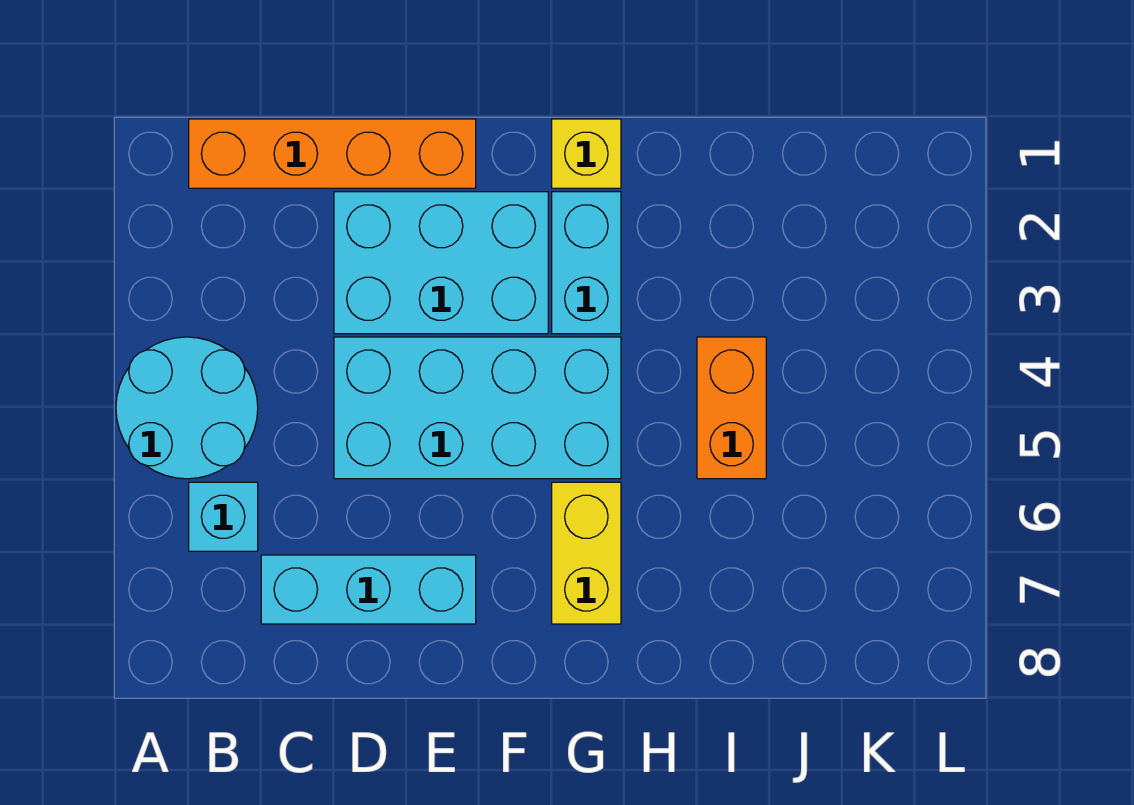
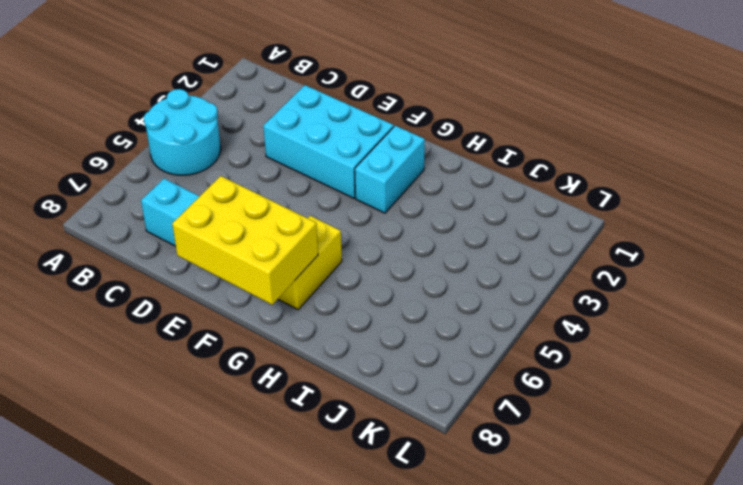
yellow 2x3 brick [172,176,318,305] -> none
none -> orange 1x4 brick [189,119,476,188]
none -> cyan 1x1 brick [189,482,258,551]

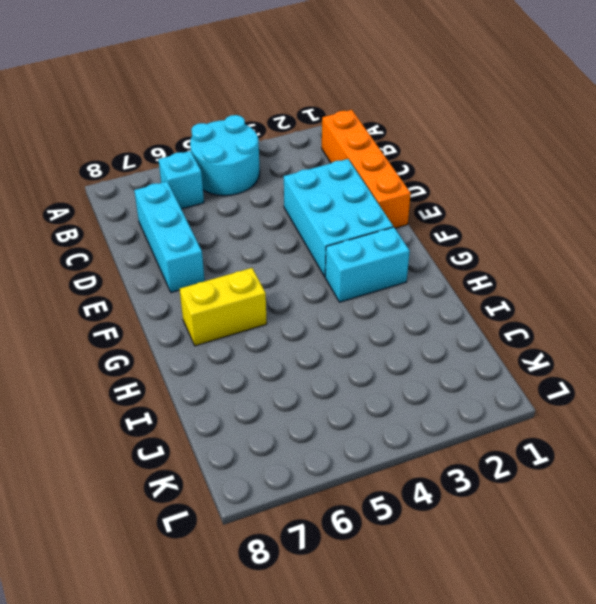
none -> cyan 2x4 brick [334,337,621,479]
none -> yellow 1x1 brick [552,119,621,188]

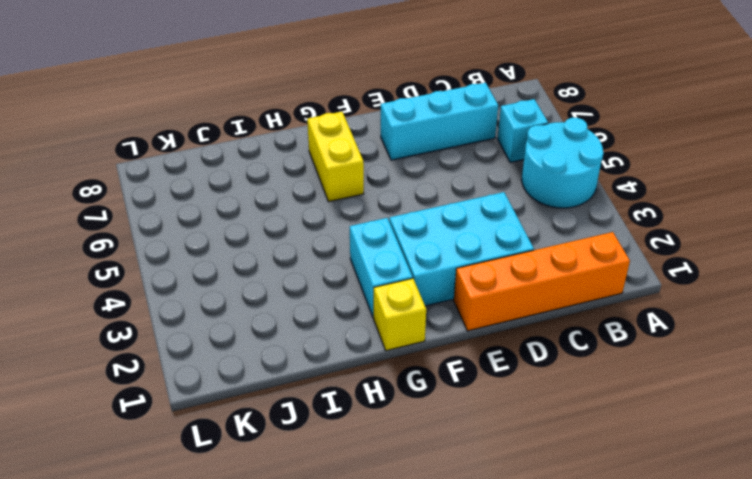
none -> cyan 2x4 brick [334,337,621,479]
none -> orange 1x2 brick [697,337,766,479]

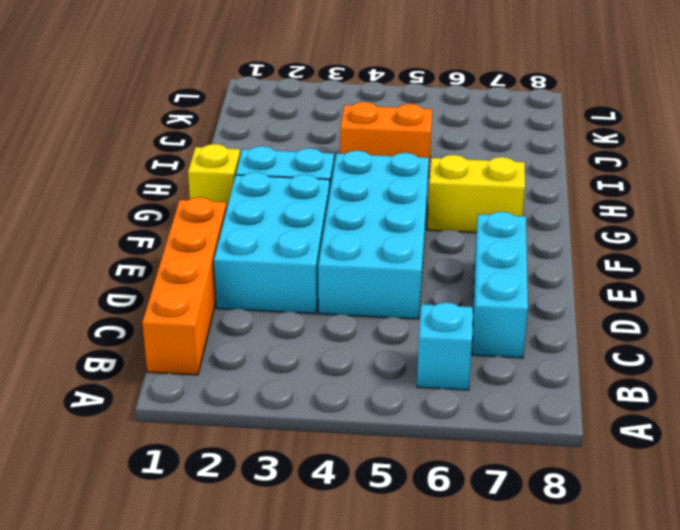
none -> cyan 2x2 round brick [116,337,258,479]

